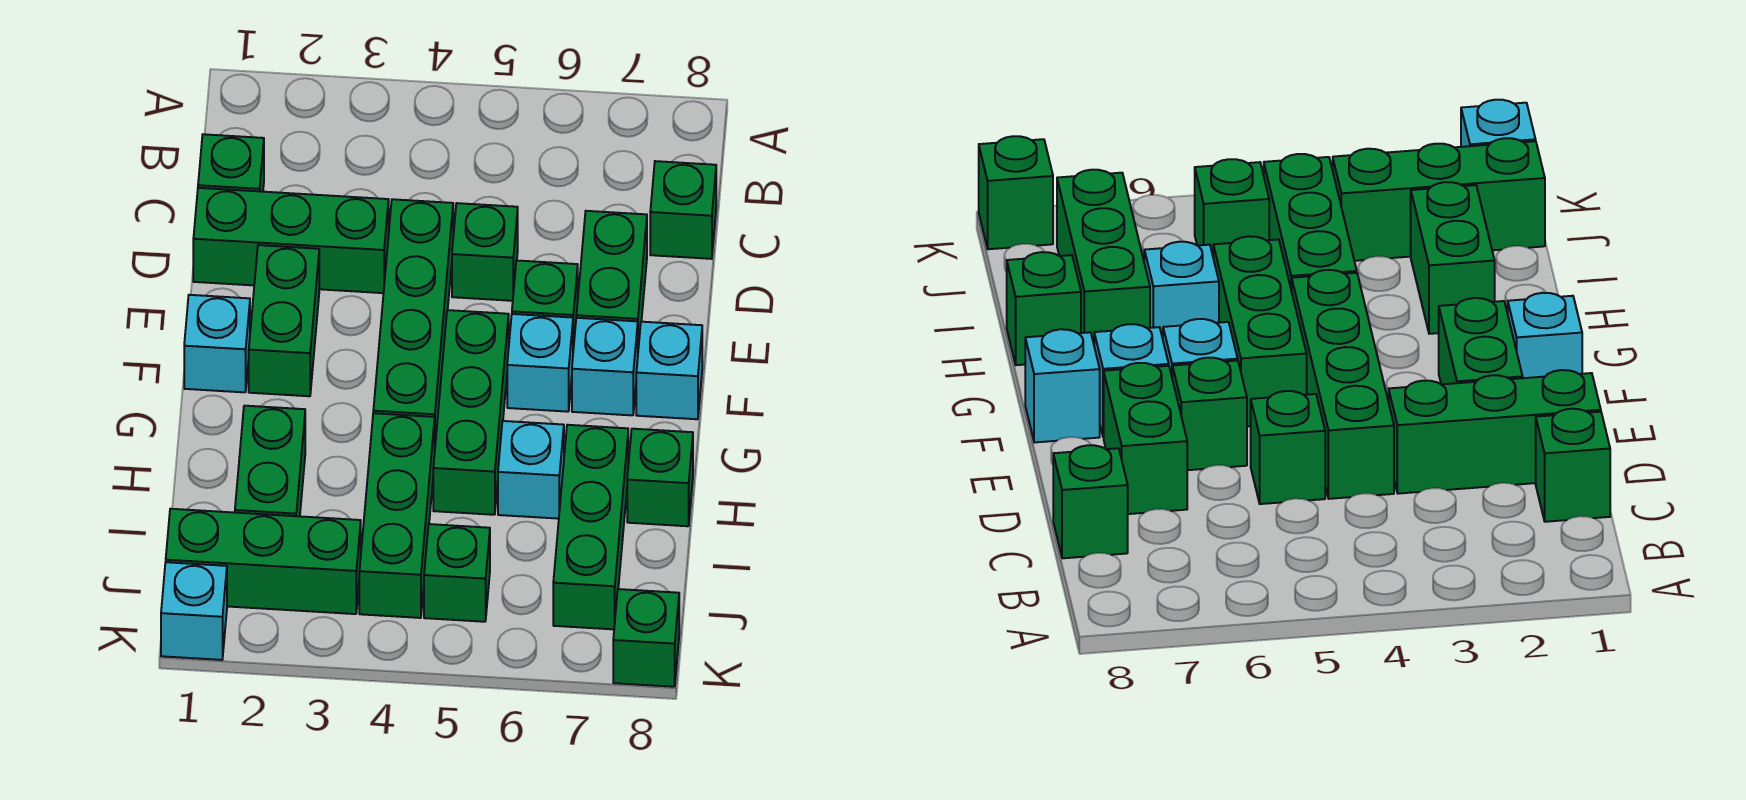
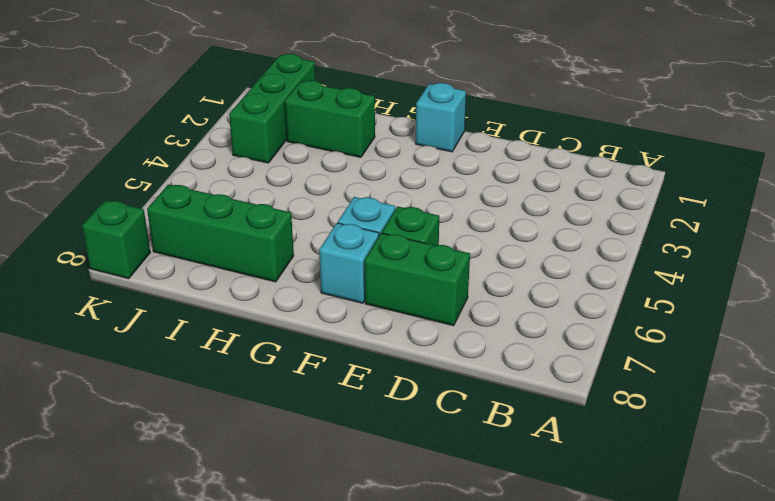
none -> green 1x1 brick [198,134,264,192]
none -> green 1x1 brick [650,161,716,259]
none -> green 1x3 brick [193,188,389,293]

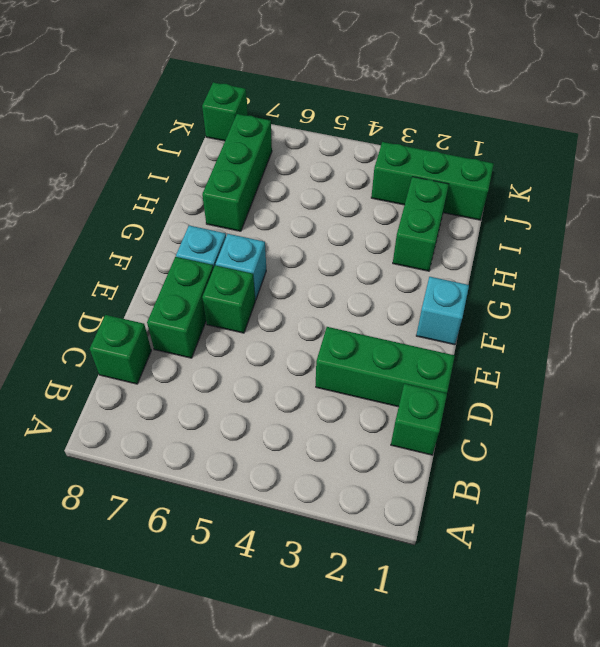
none -> green 1x4 brick [373,199,453,443]
none -> green 1x1 brick [452,203,518,301]
none -> green 1x2 brick [249,245,319,396]

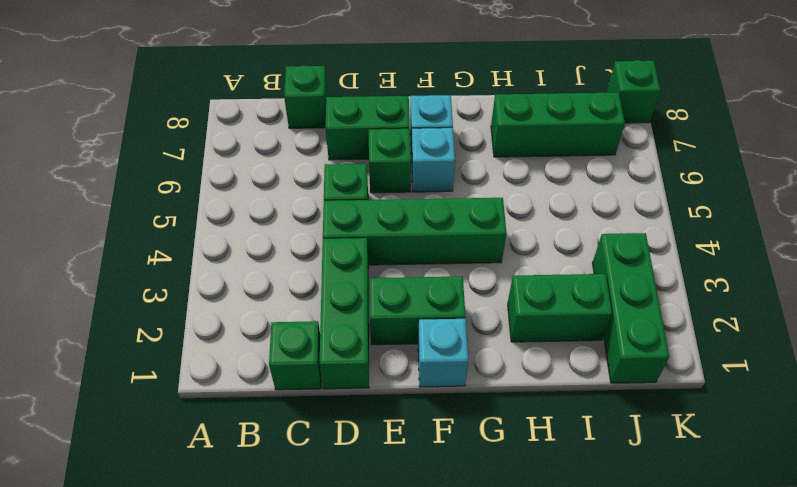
none -> green 1x3 brick [433,310,509,515]
none -> cyan 1x1 brick [636,322,702,419]
none -> green 1x3 brick [359,413,435,618]

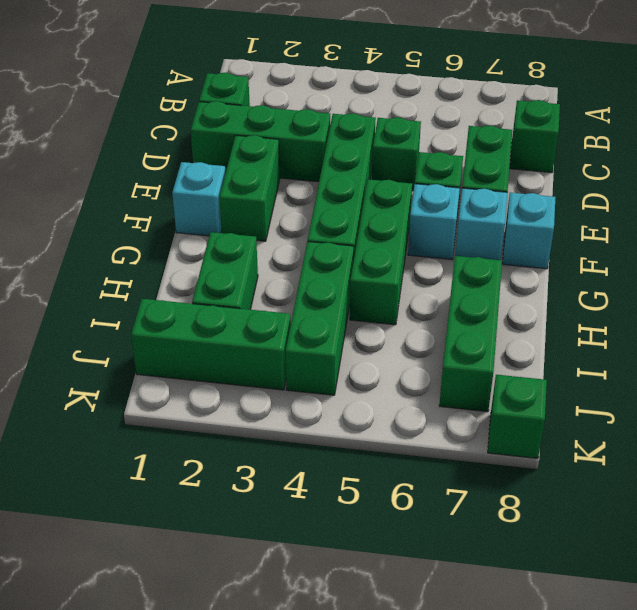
none -> cyan 1x1 brick [498,421,564,519]
none -> green 1x1 brick [627,429,693,526]
none -> green 1x1 brick [424,524,490,622]

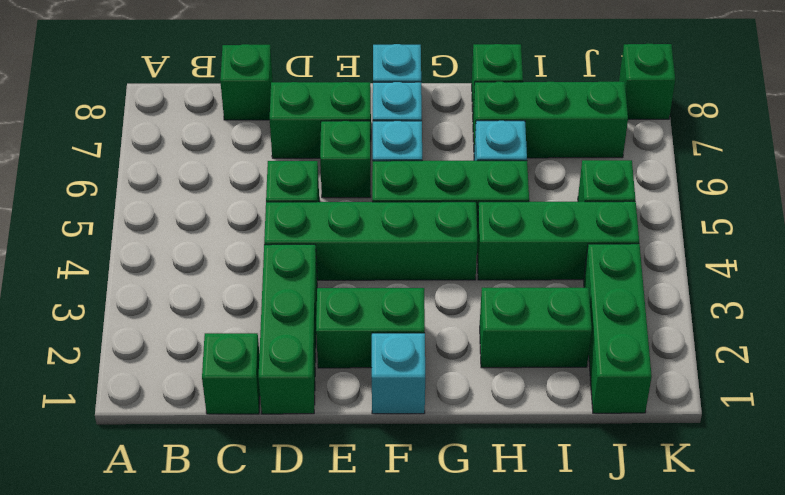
none -> cyan 1x1 brick [161,562,227,660]

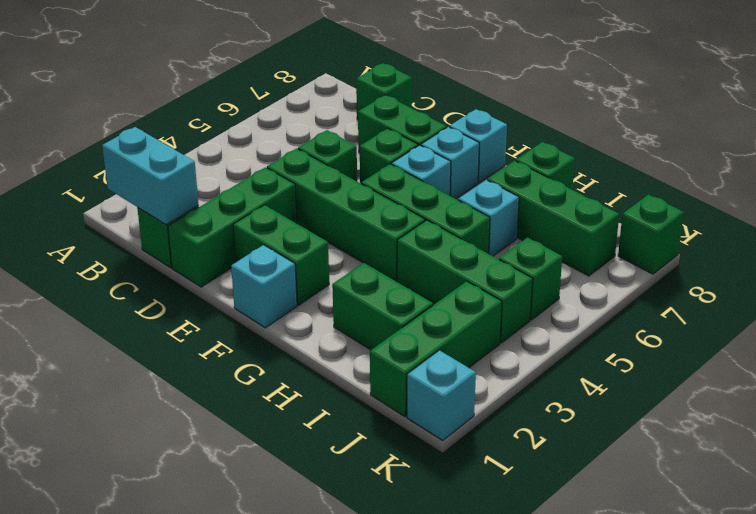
cyan 1x2 brick [102,127,199,225] -> none

